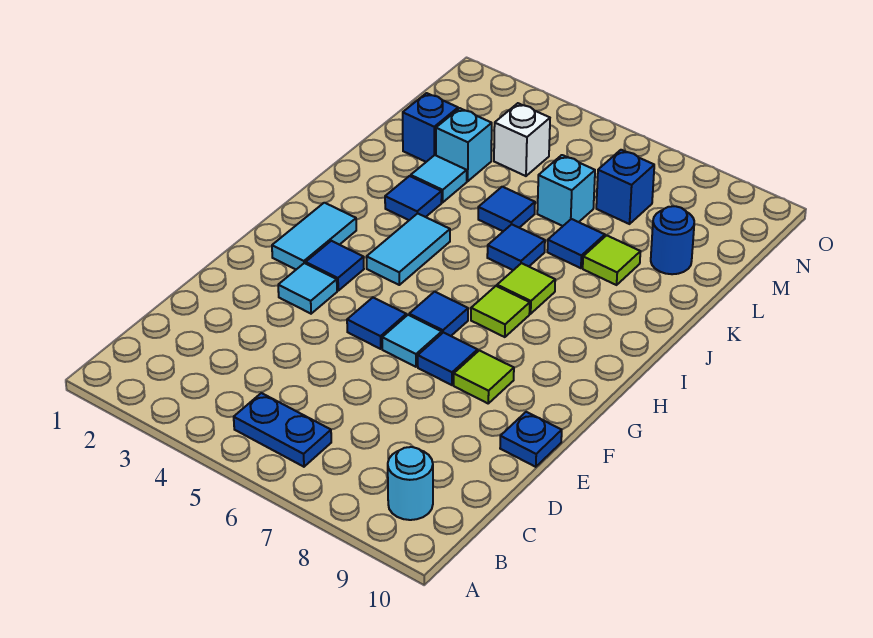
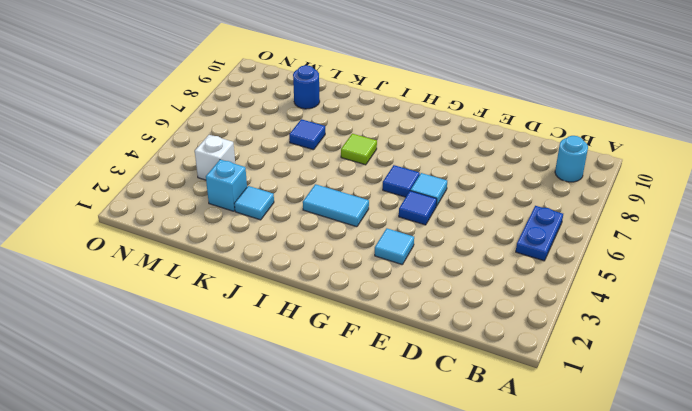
none -> blue 1x1 plate [500,412,562,467]
none -> blue 1x1 tile [418,333,478,385]
none -> lime 1x1 tile [454,350,514,403]

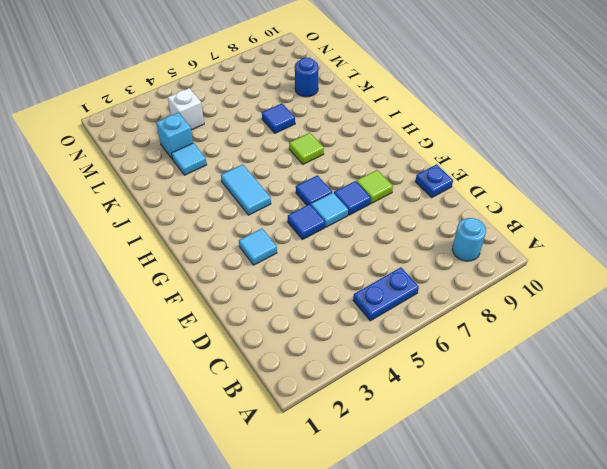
none -> cyan 1x2 tile [272,203,356,269]
none -> blue 1x1 tile [306,241,364,291]
none -> lime 1x1 tile [471,286,530,337]

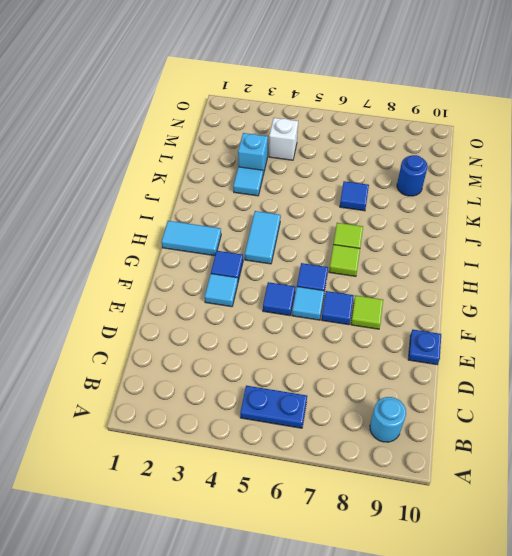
cyan 1x2 tile [161,221,221,256] -> cyan 1x2 tile turned to [272,203,356,269]
none -> blue 1x1 tile [385,176,442,220]
none -> blue 1x1 tile [487,224,545,270]
none -> blue 1x1 tile [478,187,535,231]

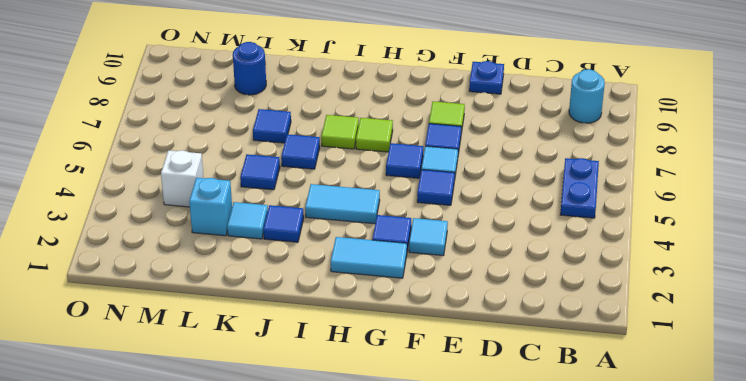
none -> lime 1x1 tile [583,235,640,285]
none -> blue 1x1 brick [403,93,458,162]
none -> cyan 1x1 brick [537,155,595,226]

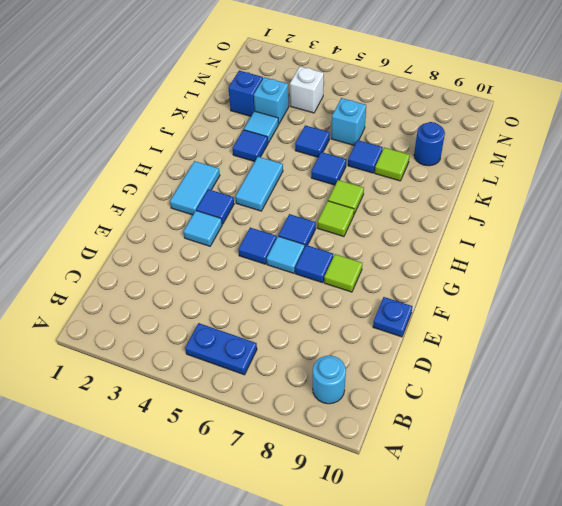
none -> blue 1x1 brick [596,150,654,224]

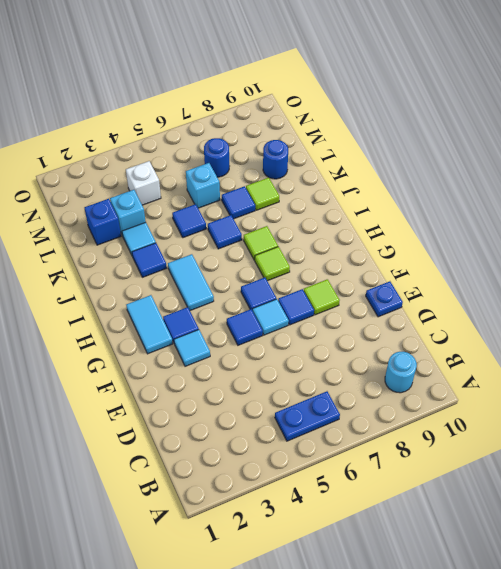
blue 1x1 round brick [204,138,229,177] -> blue 1x1 brick [596,150,654,224]

